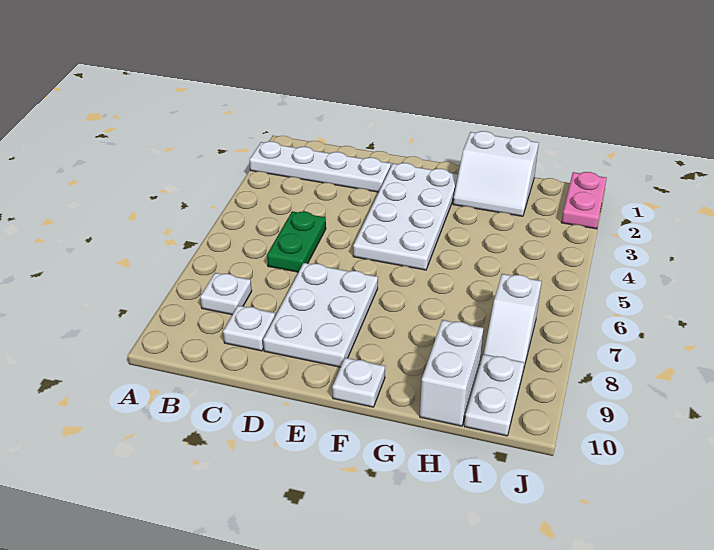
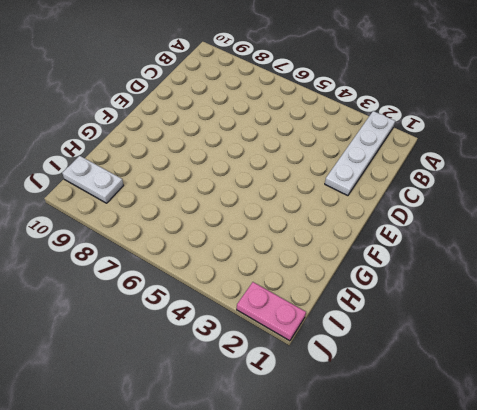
none -> white 1x1 plate [200,273,252,315]
none -> green 1x2 plate [267,211,326,272]
none -> white 1x1 plate [223,306,275,351]

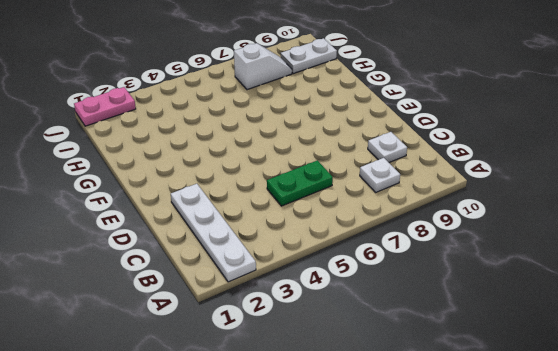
none -> white 2x3 plate [263,263,378,367]
none -> white 2x4 plate [353,163,458,270]
none -> white 1x1 plate [332,358,385,407]

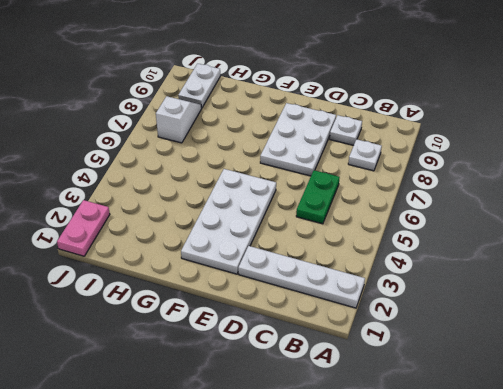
none -> white 1x1 plate [332,358,385,407]
none -> white 2x2 slope [453,131,539,216]
none -> white 1x2 brick [420,320,484,426]

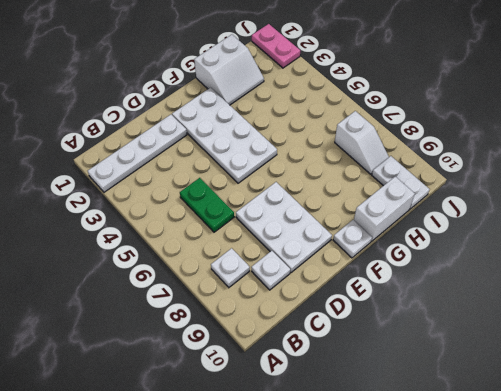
white 1x2 brick [354,177,415,241] -> white 1x2 brick turned to [420,320,484,426]

